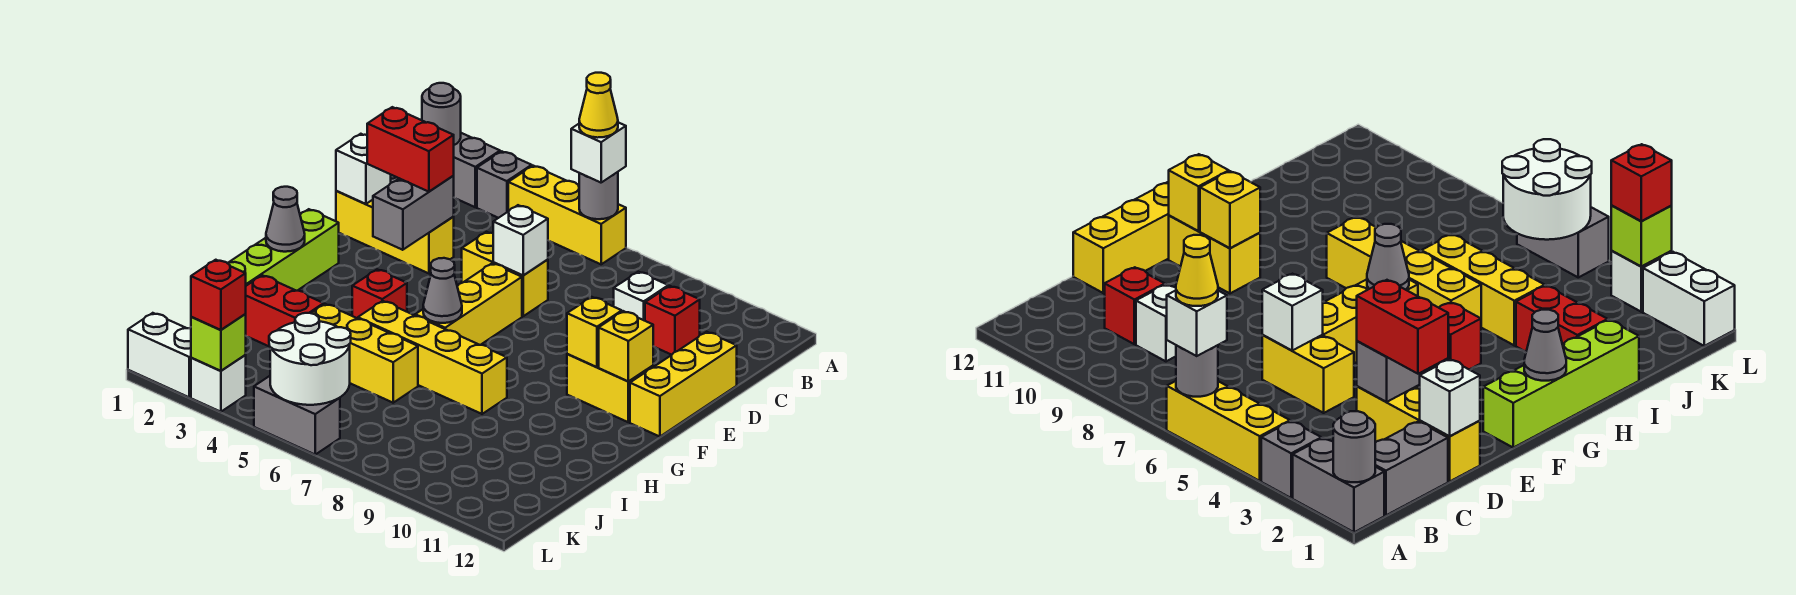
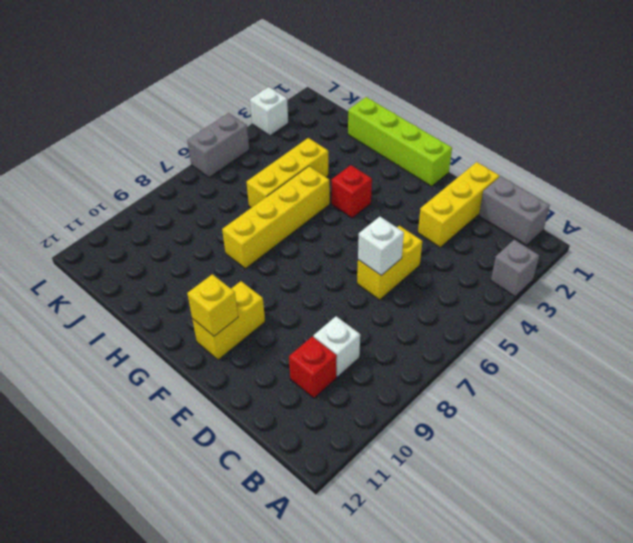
none -> grey 1x2 brick [453,133,500,207]
none -> yellow 1x3 brick [508,166,626,264]
none -> yellow 1x3 brick [630,332,737,437]
none -> yellow 1x3 brick [415,263,522,345]

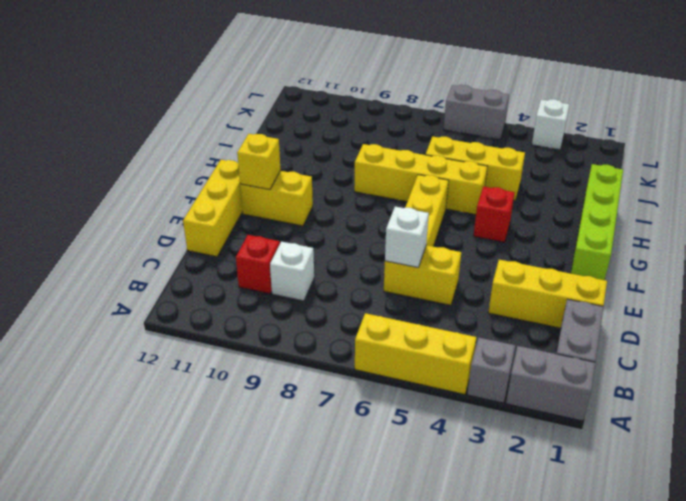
none -> red 1x2 brick [246,275,324,347]
none -> white 1x2 brick [128,313,191,397]
none -> grey 1x1 round brick [422,83,461,145]
none -> grey 1x1 round brick [579,172,618,219]

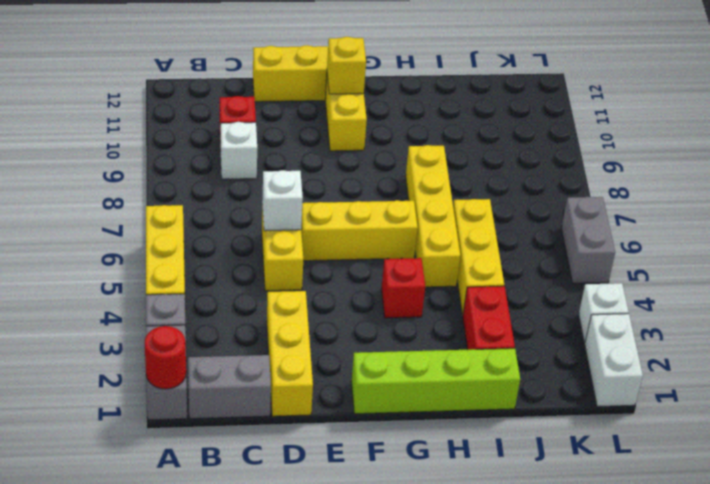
red 1x1 round brick [145,326,186,389] -> grey 1x1 round brick [422,83,461,145]
none -> grey 1x1 round brick [579,172,618,219]
none -> white 1x1 brick [336,134,391,204]
none -> grey 1x2 brick [373,176,454,250]
none -> yellow 1x1 brick [567,297,622,367]

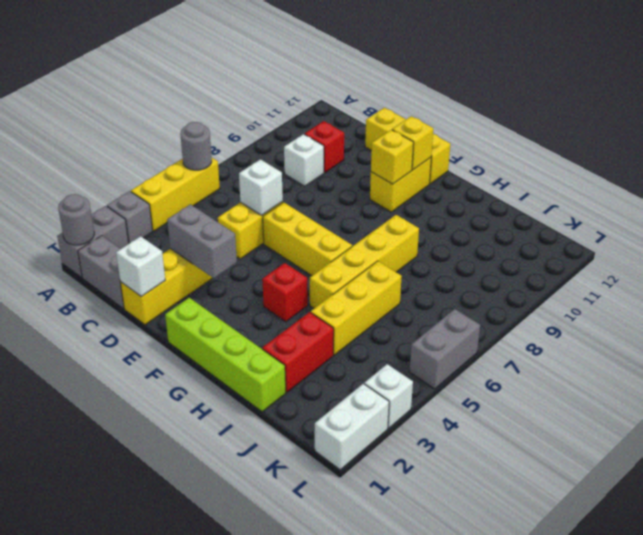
none -> grey 1x1 cone [266,187,305,252]
none -> grey 1x1 cone [423,258,462,323]
none -> white 2x2 round brick [269,313,351,405]
none -> lime 1x1 brick [191,314,246,371]

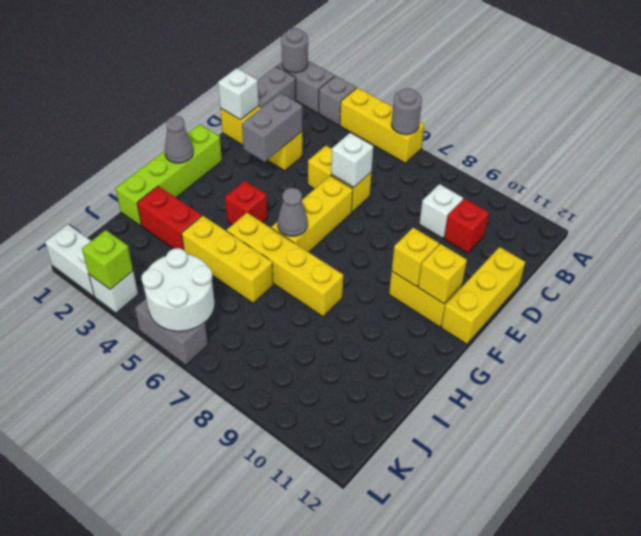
none -> white 1x1 brick [571,122,626,183]
none -> red 1x2 brick [367,107,454,192]
none -> red 1x1 brick [191,260,246,330]
none -> yellow 1x1 cone [579,73,618,138]

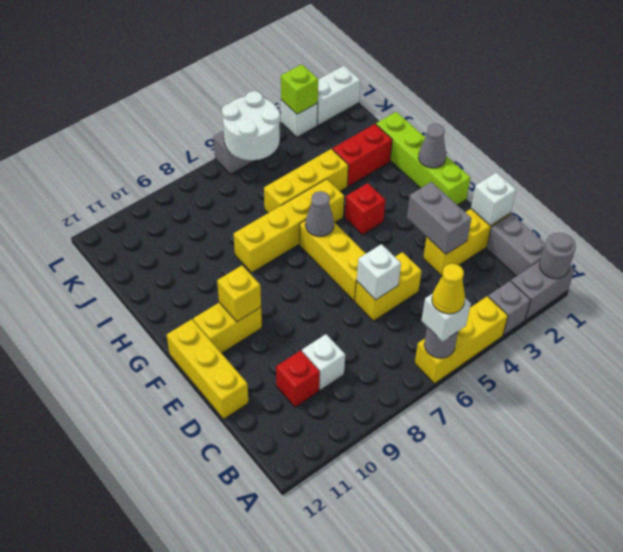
none -> yellow 1x1 brick [599,311,653,381]
none -> red 1x2 brick [367,107,454,192]
none -> red 1x1 brick [191,260,246,330]

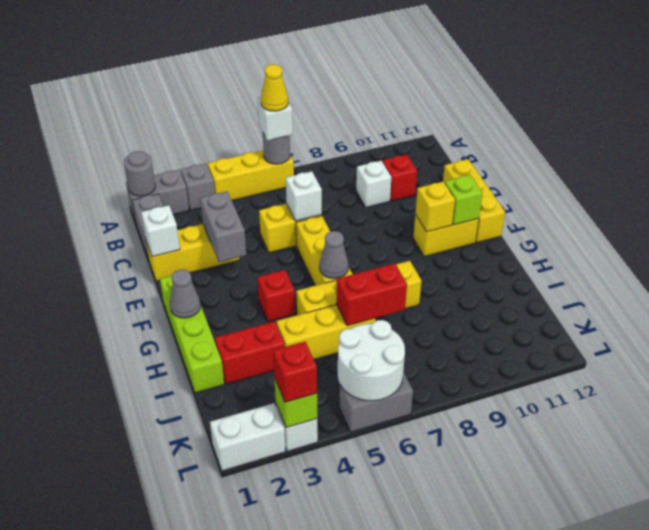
lime 1x1 brick [445,175,482,225] -> yellow 1x1 brick [599,311,653,381]
red 1x2 brick [336,263,407,326] -> red 1x2 brick moved to [367,107,454,192]

